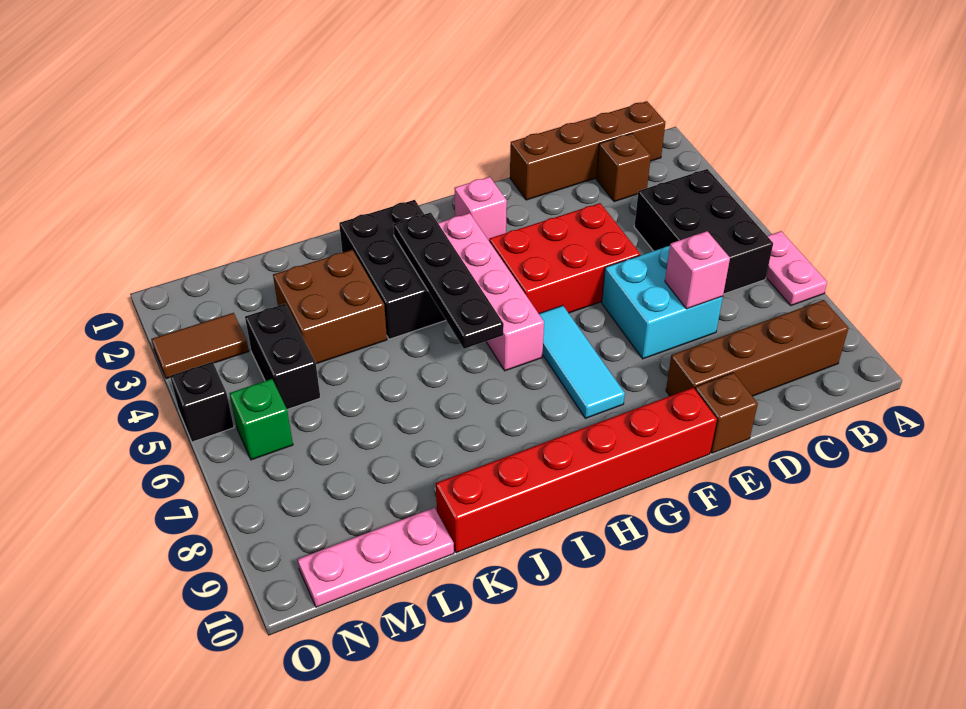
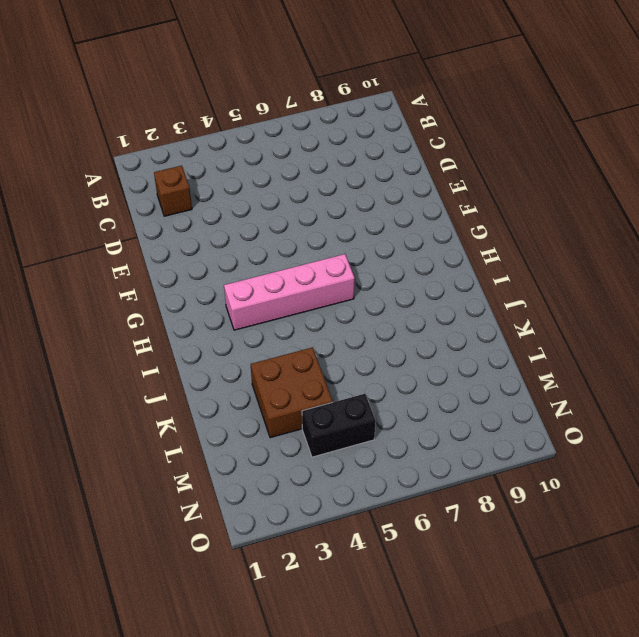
none -> pink 1x2 plate [766,231,827,305]
none -> brown 1x4 brick [510,101,665,200]
none -> black 2x3 brick [634,169,773,294]

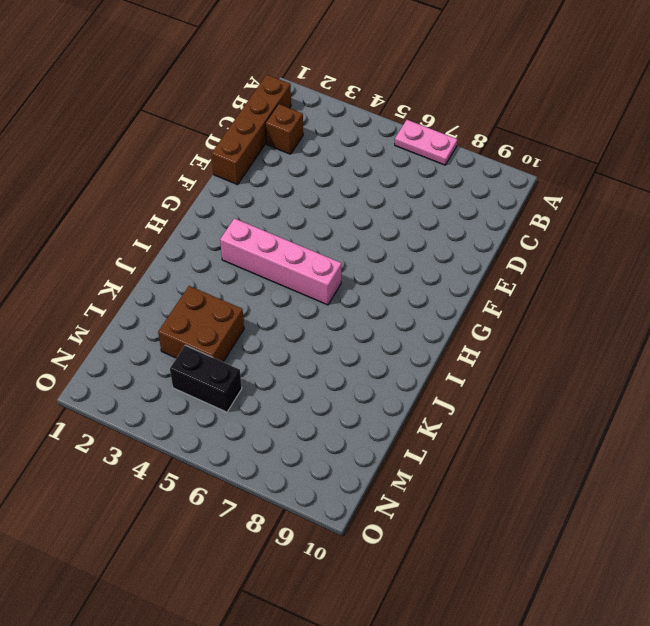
none -> black 2x3 brick [634,169,773,294]
none -> brown 1x4 brick [666,300,849,396]
none -> cyan 2x2 brick [602,246,723,359]

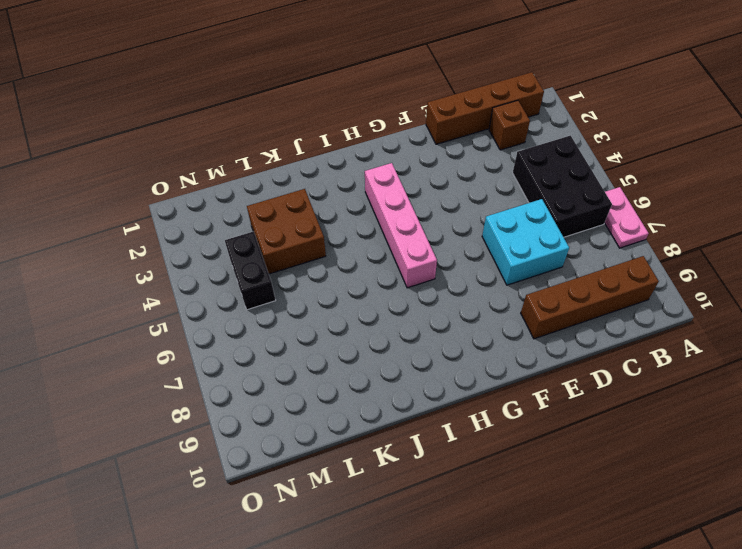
none -> red 2x3 brick [489,203,640,313]
none -> brown 1x1 brick [695,373,758,453]
none -> red 1x6 brick [436,388,717,553]

